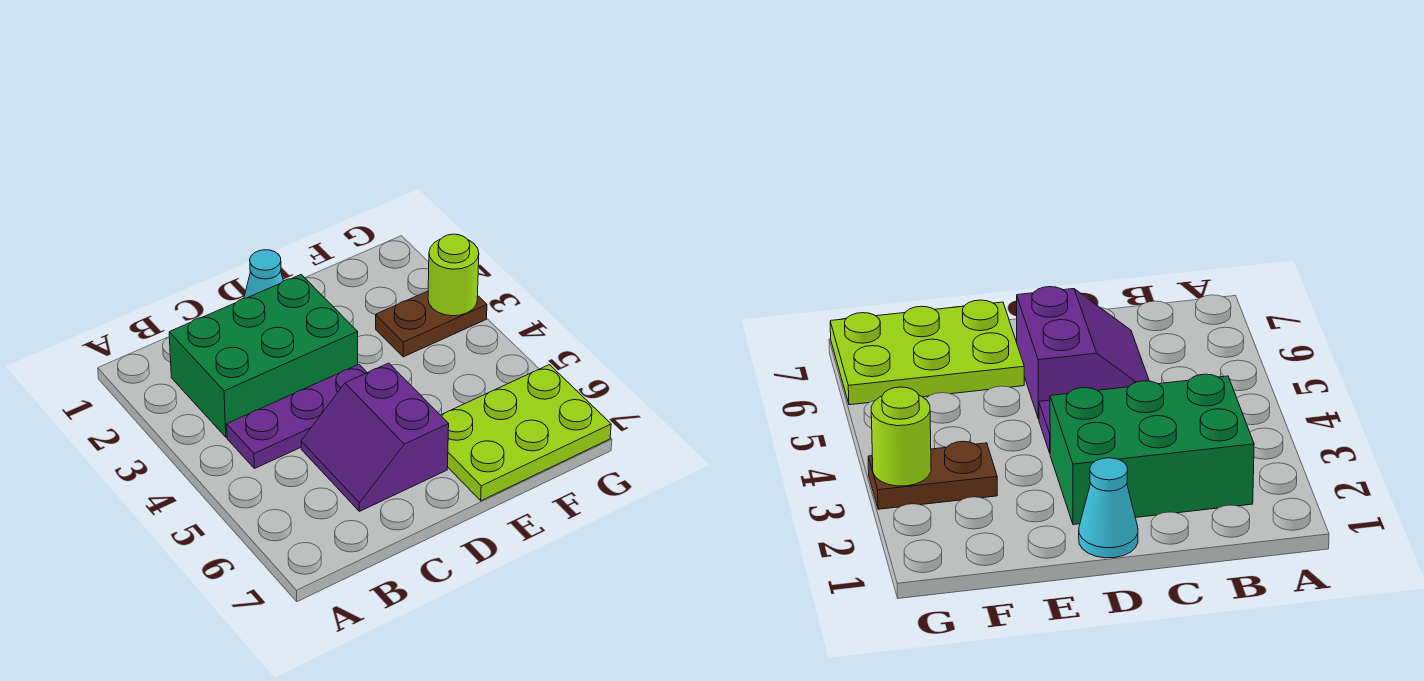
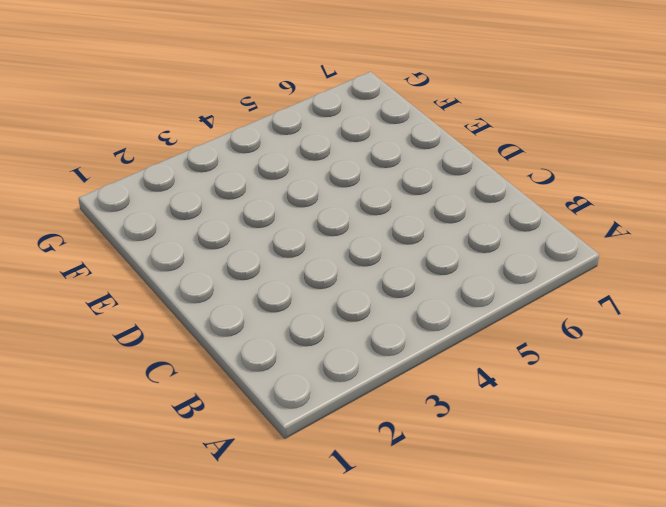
none -> green 2x3 brick [169,275,358,437]
none -> purple 1x3 plate [227,364,367,469]

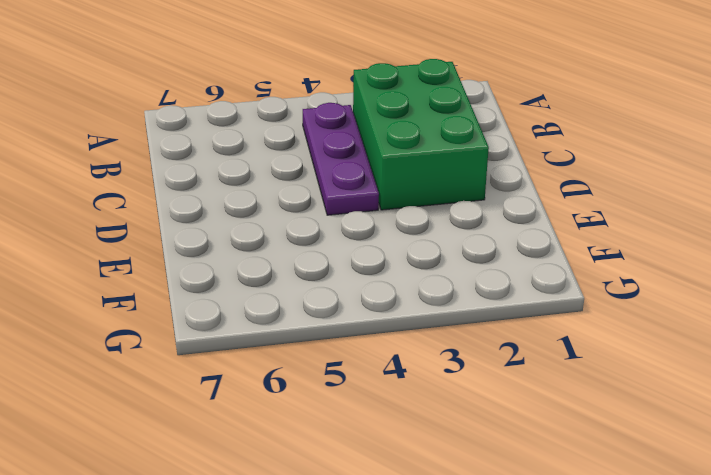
none -> purple 2x2 slope [301,363,449,511]
none -> cyan 1x1 cone [244,250,284,298]

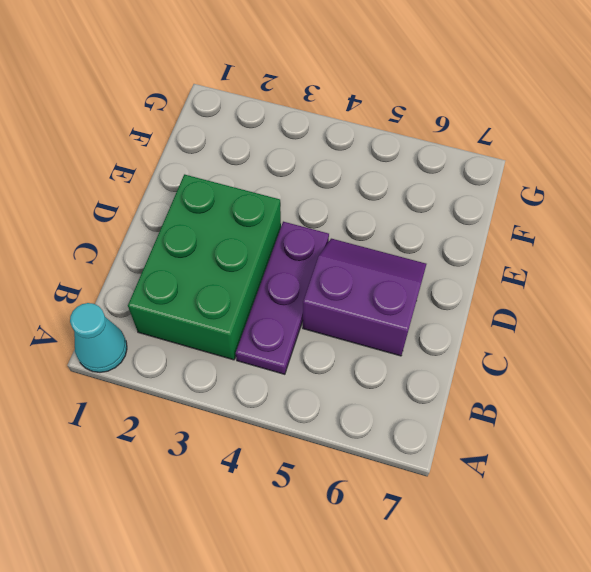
cyan 1x1 cone [70,303,127,372] -> cyan 1x1 cone moved to [244,250,284,298]
purple 2x2 slope [303,239,426,356] -> purple 2x2 slope turned to [301,363,449,511]
none -> lime 2x3 plate [441,365,611,501]
none -> brown 1x2 plate [376,291,487,357]

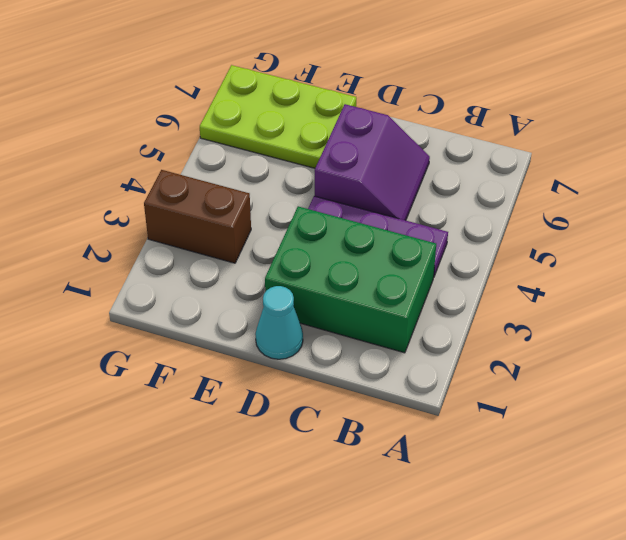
brown 1x2 brick [144,170,251,263] -> brown 1x2 plate [376,291,487,357]
none -> lime 1x1 round brick [428,234,479,316]

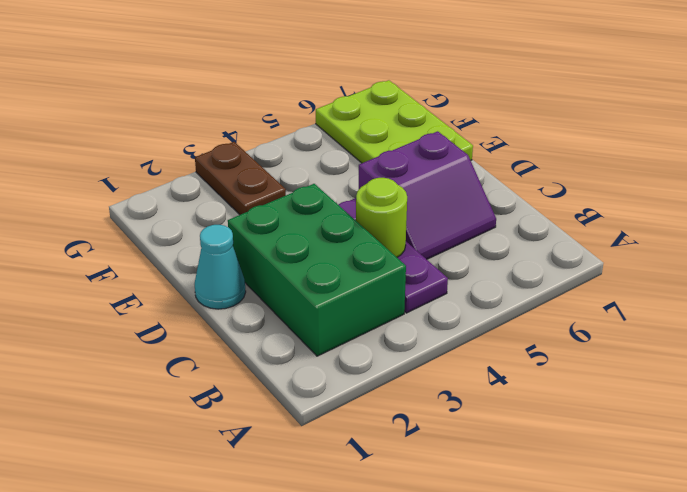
lime 1x1 round brick [356,178,407,257] -> lime 1x1 round brick moved to [428,234,479,316]

